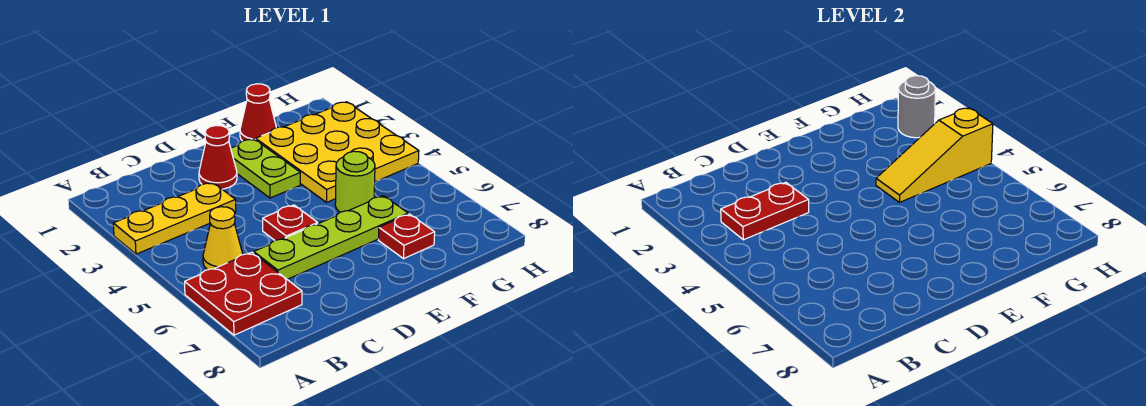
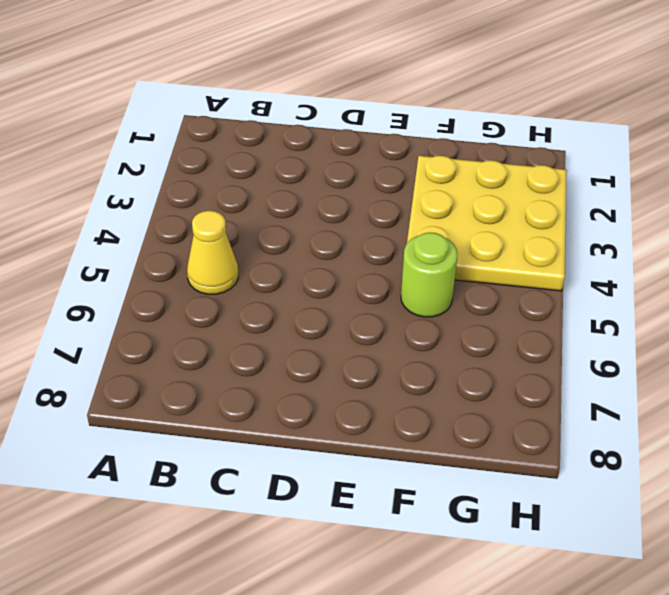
none -> yellow 1x3 plate [113,182,236,254]
none -> red 2x2 plate [185,252,302,335]
none -> lime 1x4 plate [254,196,408,280]

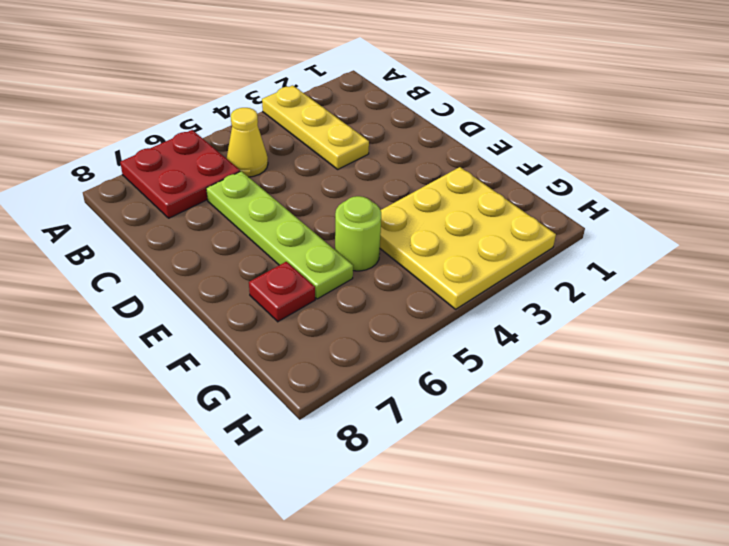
none -> red 1x1 cone [199,125,237,189]
none -> red 1x1 plate [263,205,318,240]
none -> lime 1x2 plate [231,139,300,198]

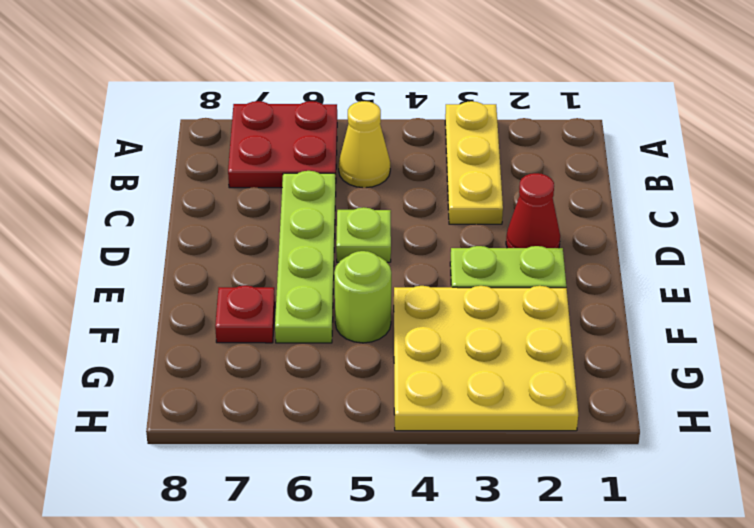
lime 1x1 plate [336,207,391,262] -> red 1x1 plate [263,205,318,240]
none -> red 1x1 cone [240,84,276,141]
none -> red 1x2 plate [721,182,809,240]
none -> yellow 1x3 slope [876,108,993,202]

